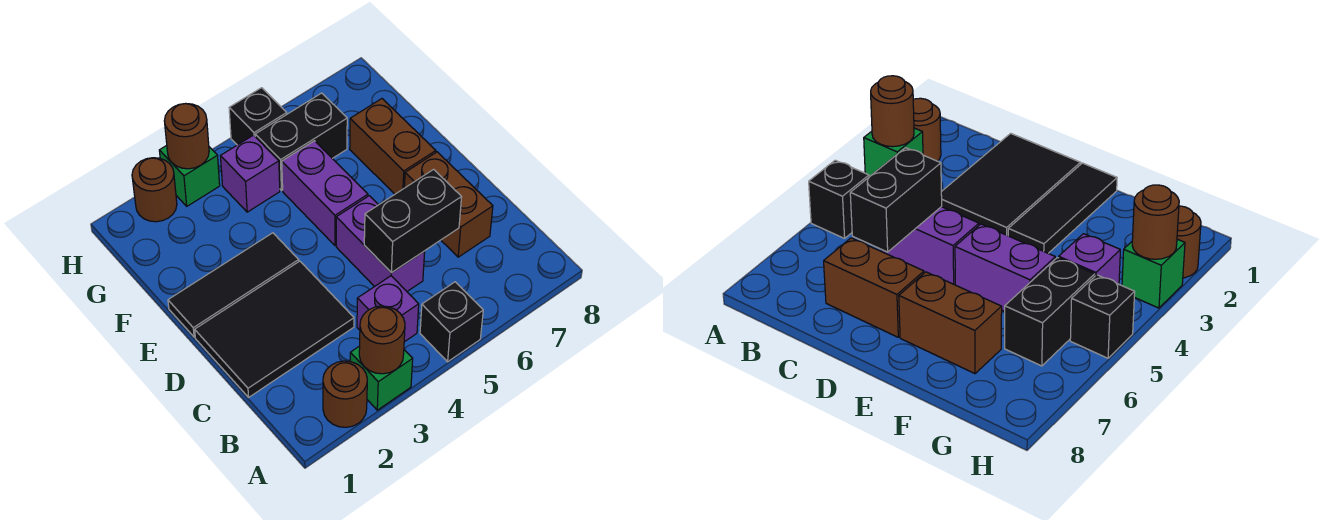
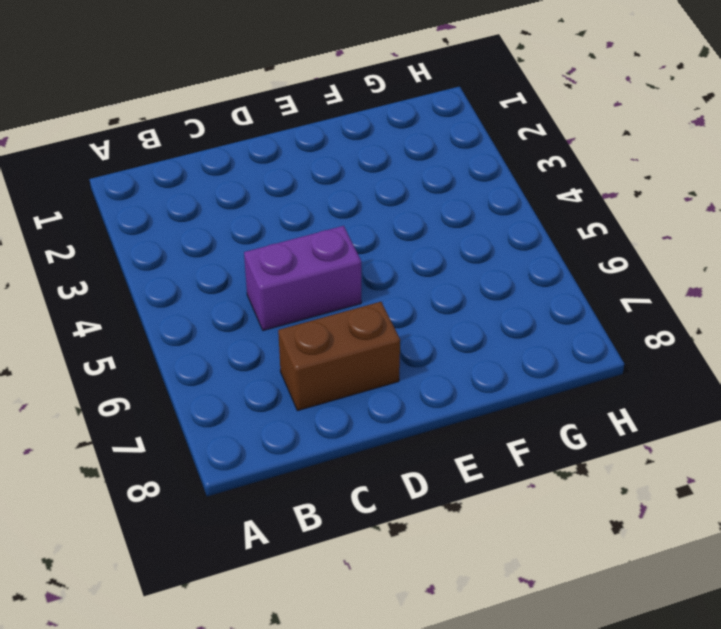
none -> brown 1x1 round brick [323,361,367,427]
none -> green 1x1 brick [350,346,413,410]
none -> black 1x1 brick [420,282,483,362]

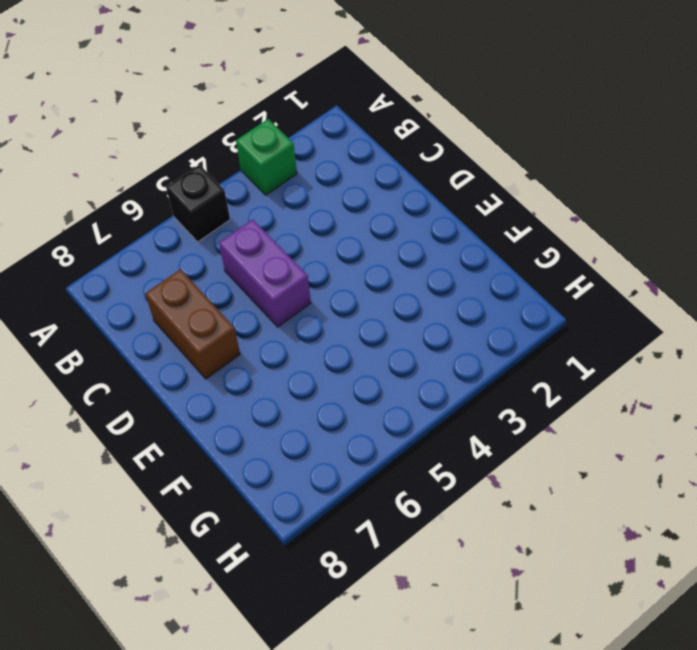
none -> brown 1x1 round brick [323,361,367,427]
none -> purple 1x1 brick [357,276,419,342]
none -> black 2x3 tile [195,261,354,397]

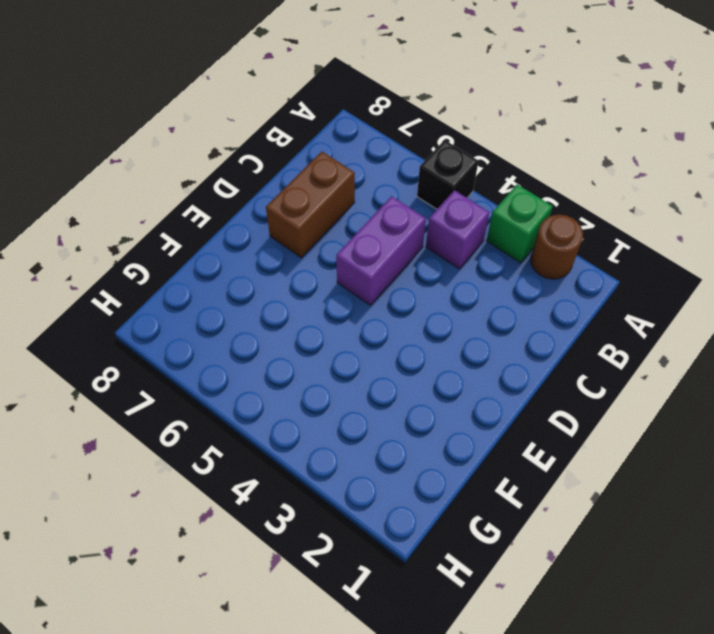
none -> black 2x3 tile [195,261,354,397]
none -> black 1x3 tile [168,233,299,337]
none -> purple 1x2 brick [282,141,368,245]

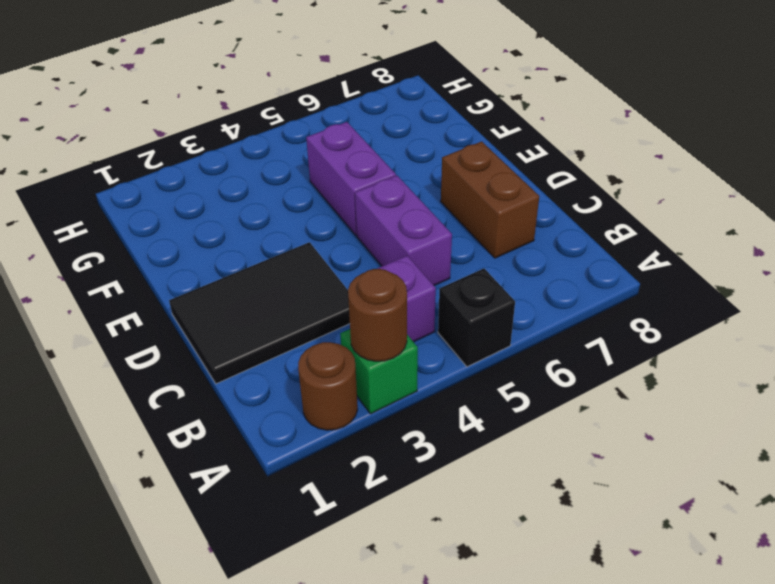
none -> black 1x3 tile [168,233,299,337]
none -> brown 1x2 brick [350,99,436,194]
none -> purple 1x1 brick [221,135,280,212]

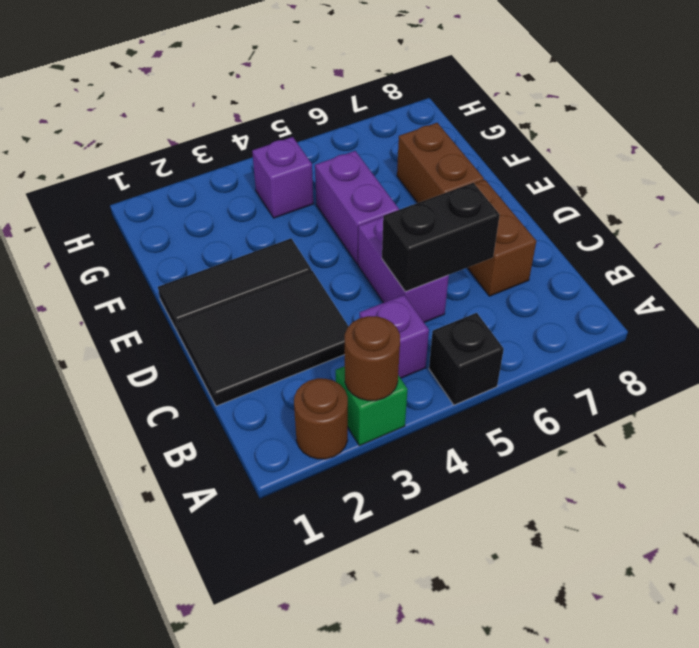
none -> black 1x2 brick [255,93,347,191]
none -> brown 1x1 round brick [132,158,177,222]
none -> green 1x1 brick [159,146,220,206]

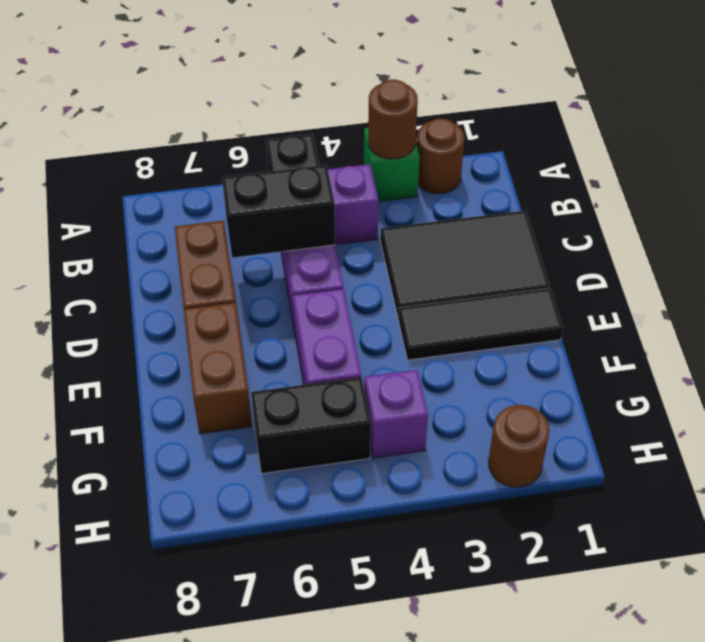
none -> green 1x1 brick [159,146,220,206]
none -> black 1x1 brick [229,88,287,145]
none -> brown 1x1 round brick [164,104,209,169]

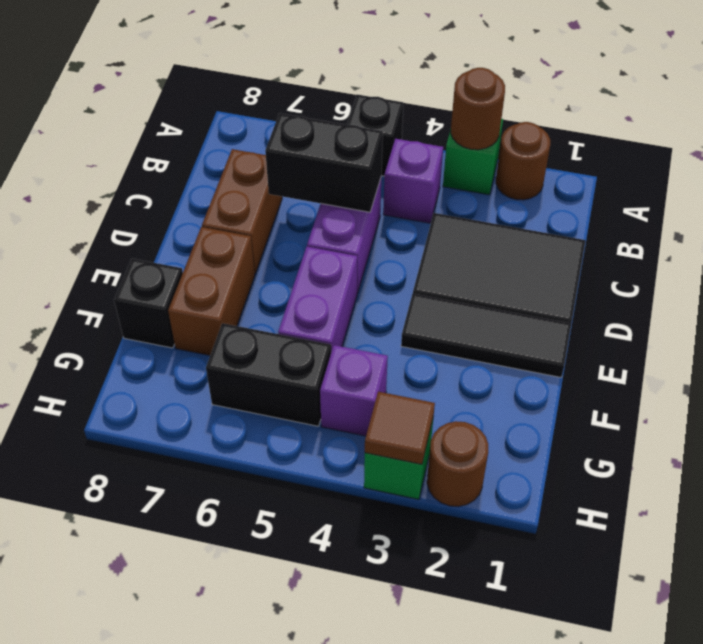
black 1x1 brick [114,259,183,348] -> black 1x1 brick moved to [229,88,287,145]
brown 1x1 tile [365,392,435,464] -> brown 1x1 round brick [164,104,209,169]

